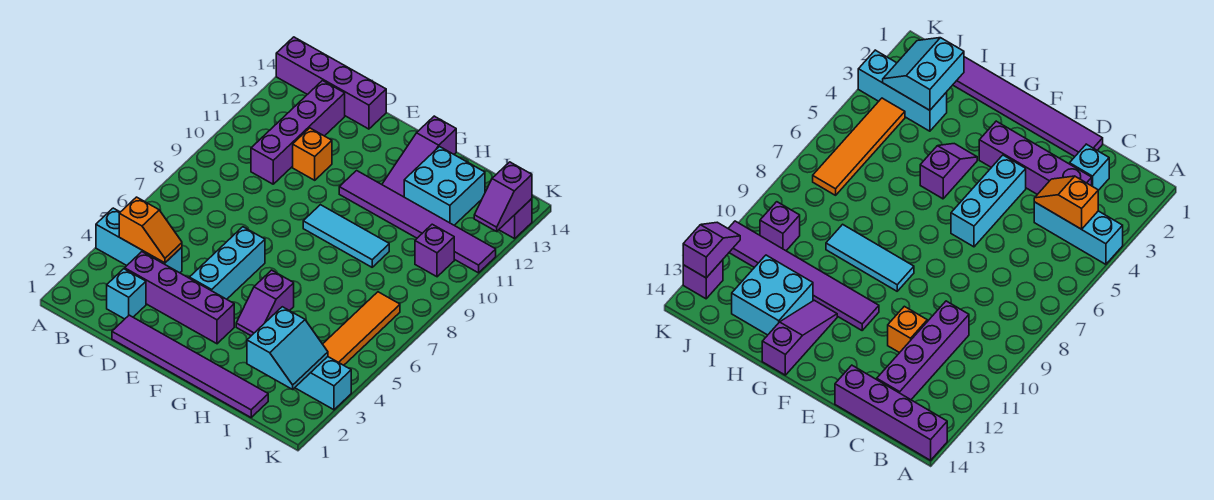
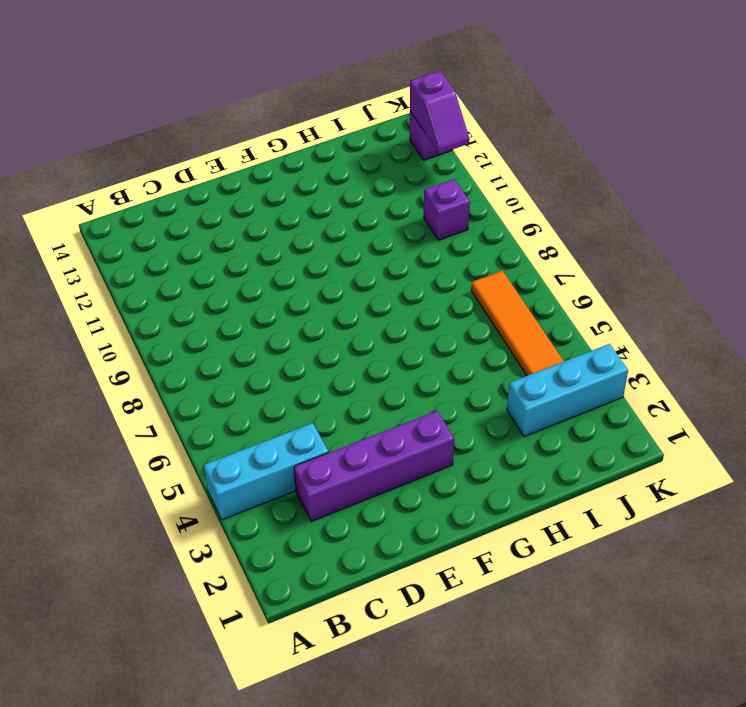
none -> purple 1x4 brick [276,37,386,129]
none -> cyan 1x1 brick [107,269,146,319]
none -> purple 1x4 brick [251,81,345,184]

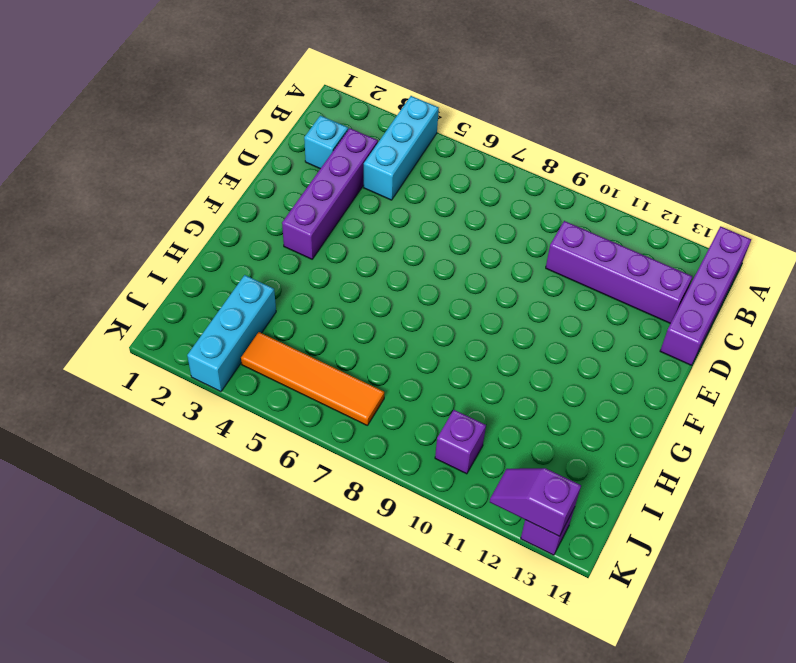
none -> purple 1x6 tile [112,315,268,417]
none -> orange 1x1 brick [293,128,332,180]
none -> cyan 1x3 brick [189,227,265,299]

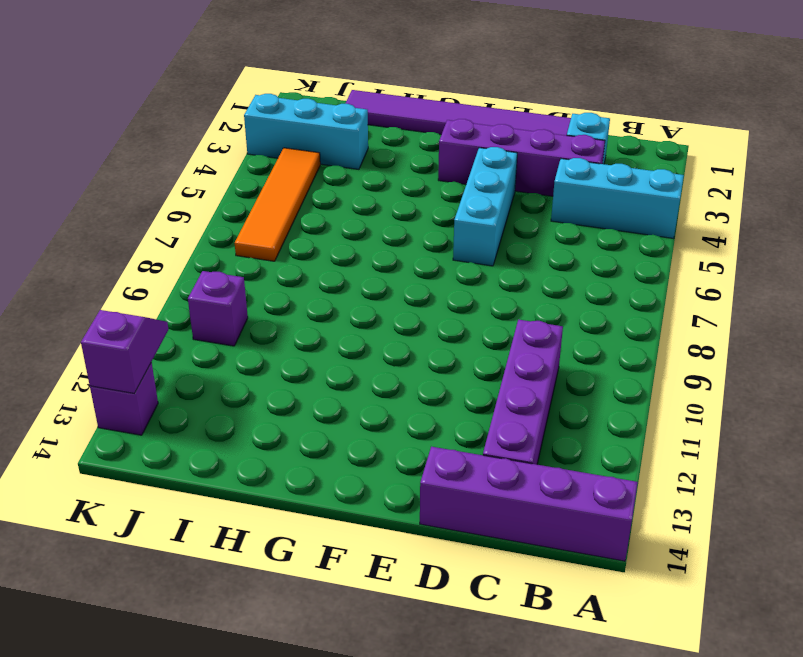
none -> orange 1x1 brick [293,128,332,180]
none -> cyan 1x3 tile [303,205,389,267]
none -> purple 1x6 tile [339,171,496,273]

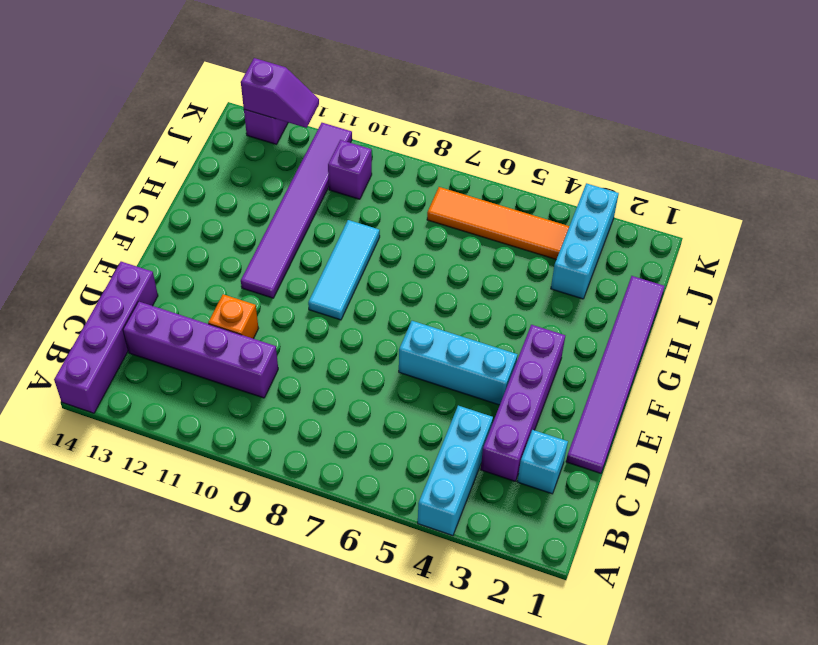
none -> purple 1x2 slope [236,270,294,336]
none -> purple 1x3 slope [382,116,456,197]
none -> cyan 2x2 brick [404,147,485,225]

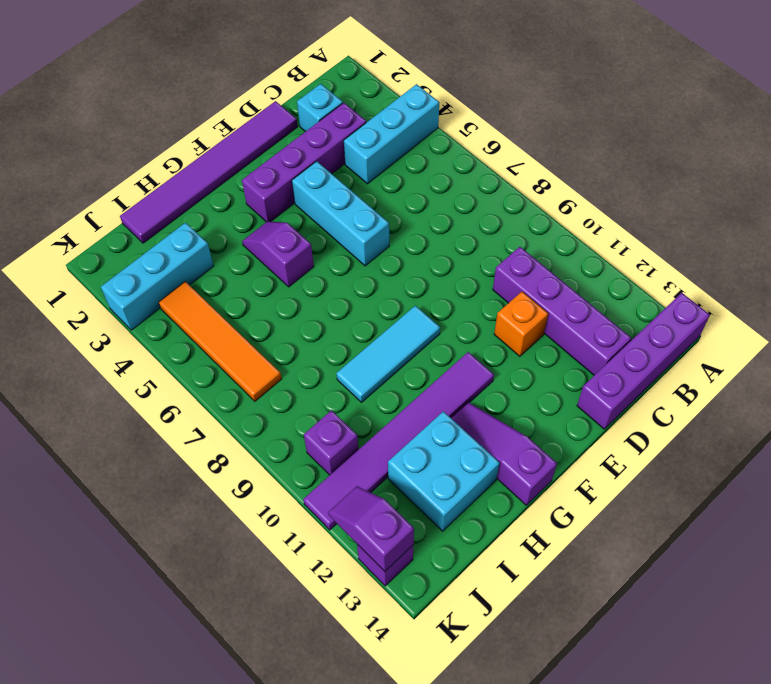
none -> orange 1x2 slope [119,197,182,263]
none -> cyan 2x2 slope [247,307,328,389]

